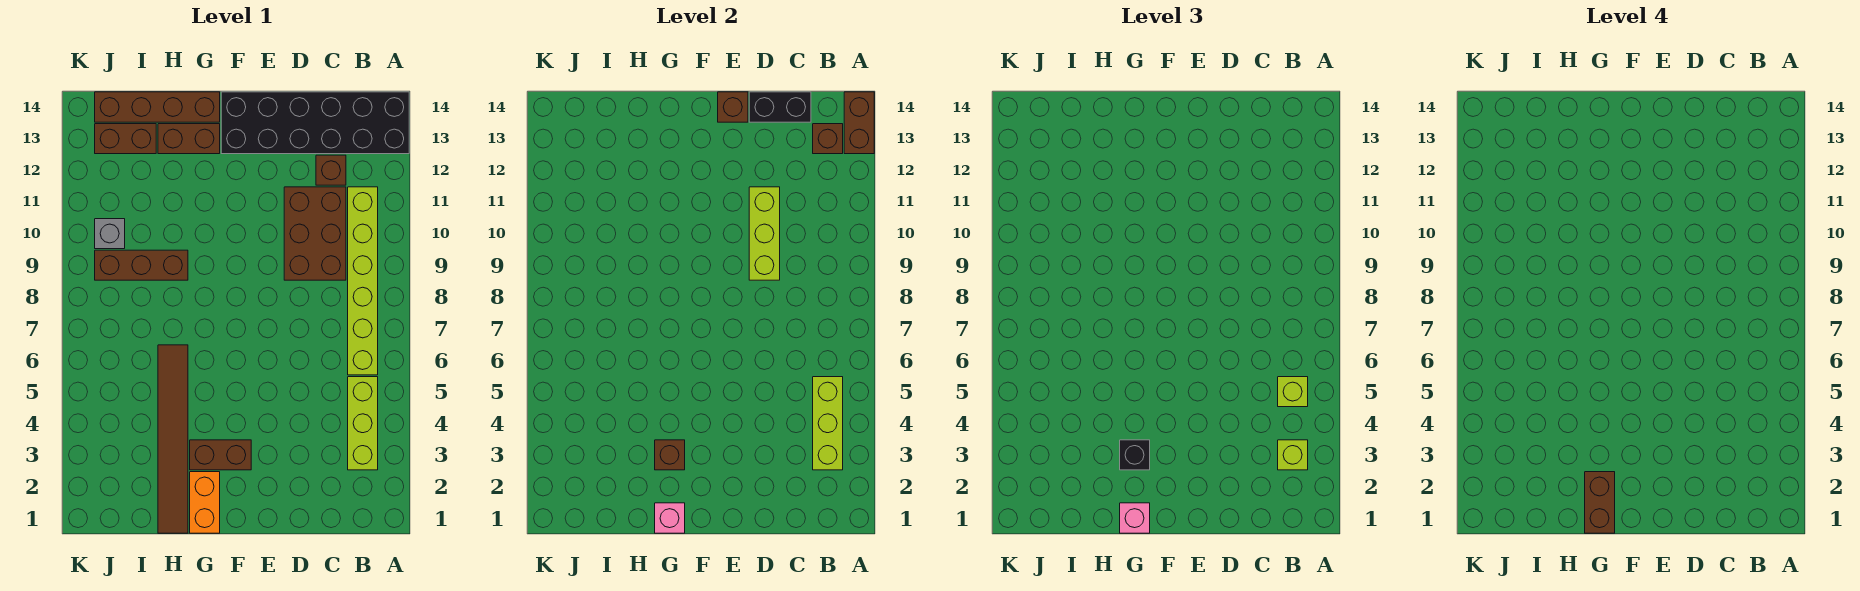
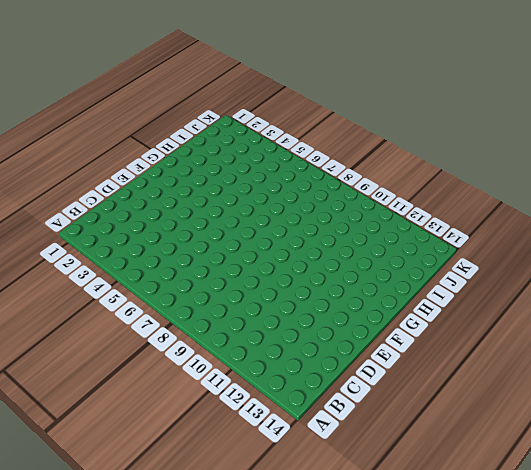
none -> black 2x6 brick [221,92,409,154]
none -> lime 1x3 brick [348,377,378,470]
none -> lime 1x6 brick [348,187,378,375]

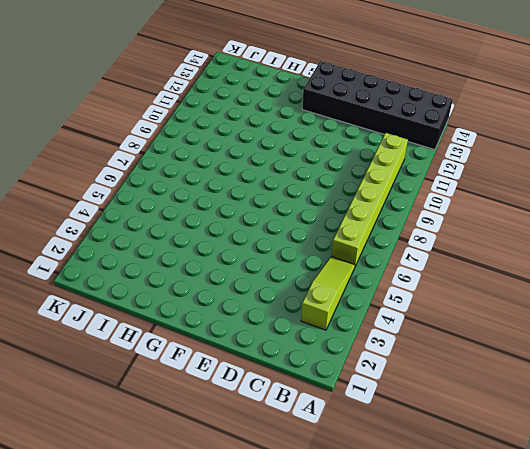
lime 1x3 slope [301,257,355,330] -> lime 1x3 brick [348,377,378,470]
none -> brown 2x3 brick [284,187,346,280]
none -> brown 1x1 brick [316,155,346,185]
none -> brown 1x2 brick [190,440,251,470]

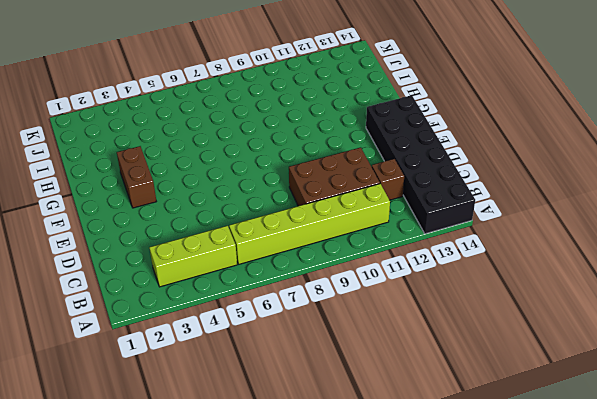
none -> orange 1x2 brick [190,472,220,533]
none -> brown 1x2 brick [158,124,220,154]
none -> brown 1x4 brick [95,92,220,122]

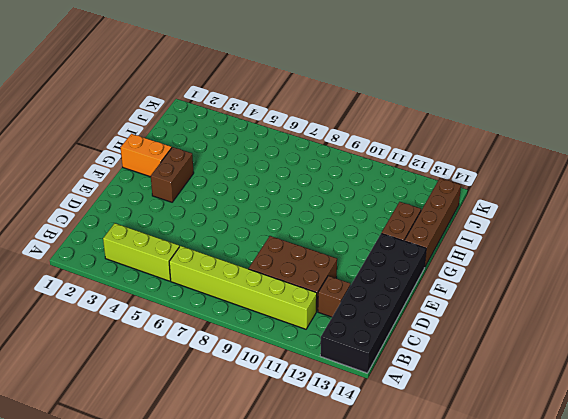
none -> brown 1x6 tile [158,345,188,533]
none -> brown 1x3 brick [95,250,188,280]
none -> brown 1x2 brick [95,124,156,154]

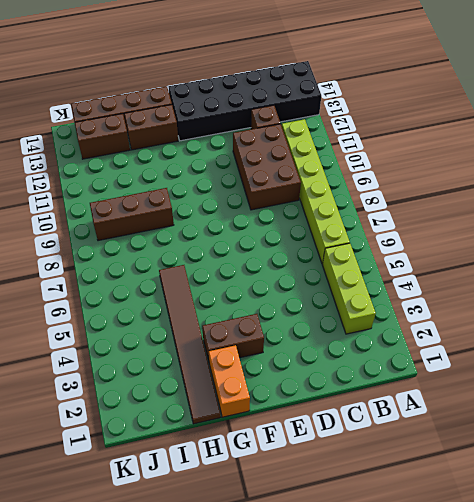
none -> grey 1x1 brick [95,219,125,249]
none -> brown 1x2 brick [844,92,874,154]
none -> lime 1x3 brick [813,377,843,470]

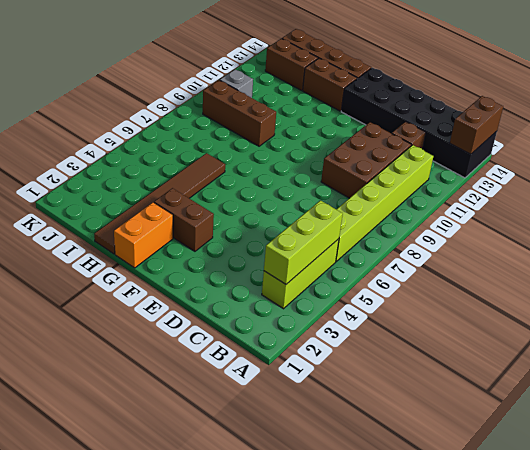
none -> brown 1x1 brick [813,124,843,154]
none -> black 1x2 brick [749,92,811,122]
none -> lime 1x3 brick [749,187,780,280]

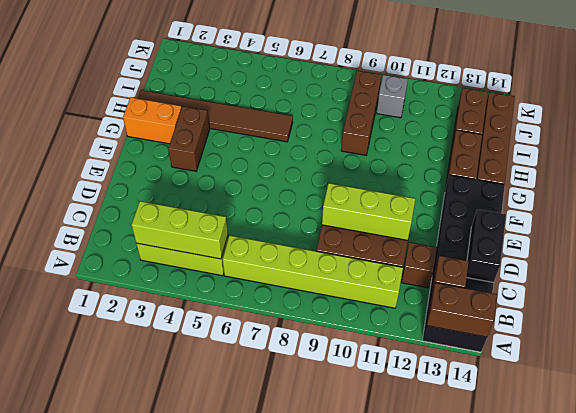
none -> brown 1x1 brick [718,92,748,122]
none -> pink 1x1 brick [655,503,685,533]
none -> brown 1x1 brick [655,440,685,470]

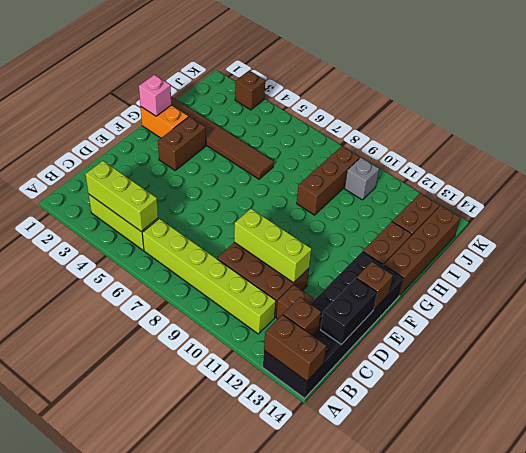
brown 1x1 brick [235,71,265,110] -> brown 1x1 brick moved to [655,440,685,470]
none -> lime 1x1 brick [1278,440,1308,470]
none -> lime 1x1 brick [1278,377,1308,407]
none -> pink 1x1 brick [1120,503,1150,533]

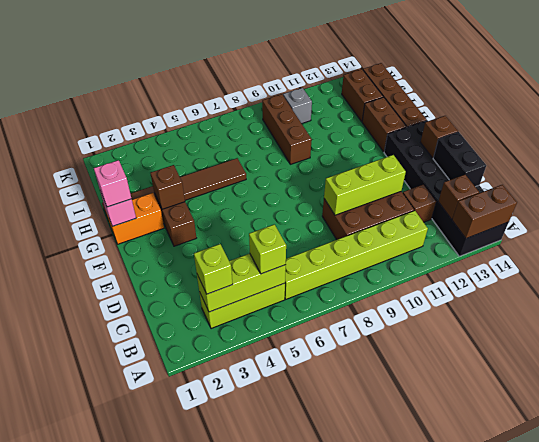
none -> black 1x1 brick [1120,440,1150,470]
none -> brown 1x2 brick [1585,472,1615,533]

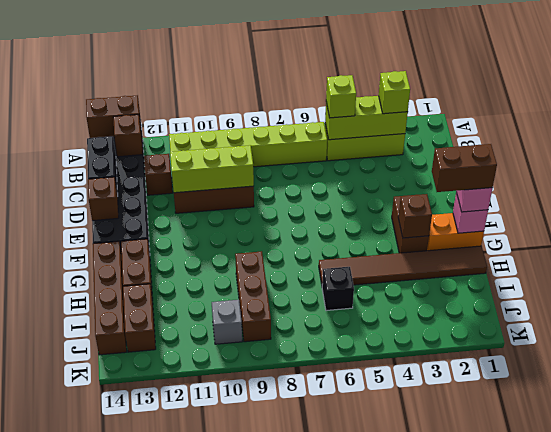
black 1x1 brick [322,267,354,311] -> black 1x1 brick moved to [1120,440,1150,470]

